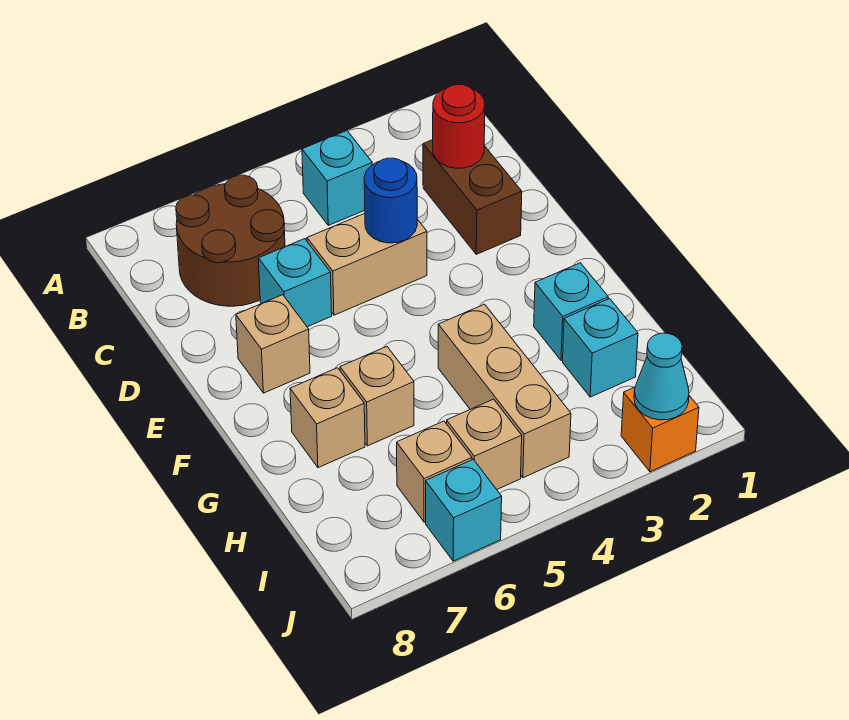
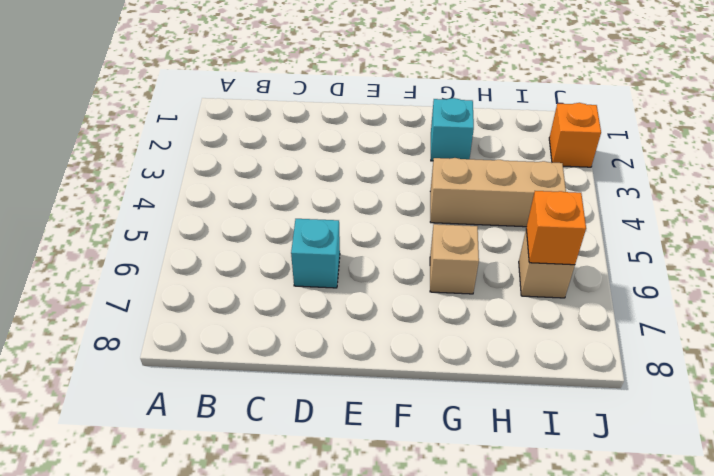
orange 1x1 brick [526,191,586,265] -> none
none -> cyan 1x1 brick [302,131,372,225]
none -> brown 2x2 round brick [176,175,285,306]
none -> brown 1x2 brick [423,140,522,254]

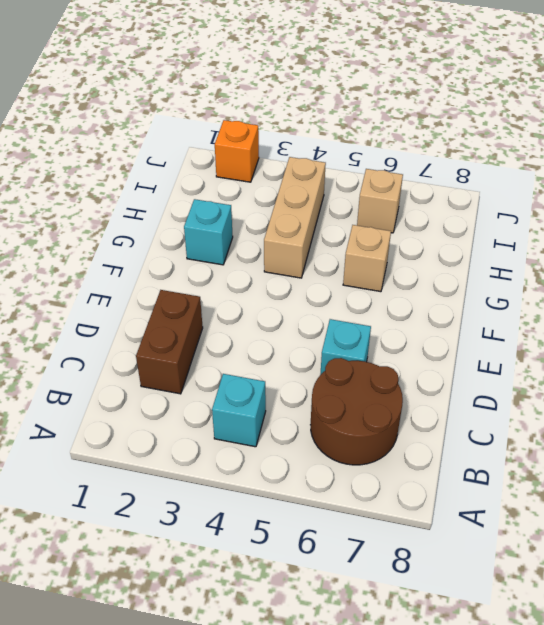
none -> tan 1x2 brick [307,214,427,315]
none -> tan 1x1 brick [236,295,310,393]
none -> tan 1x1 brick [290,368,365,468]

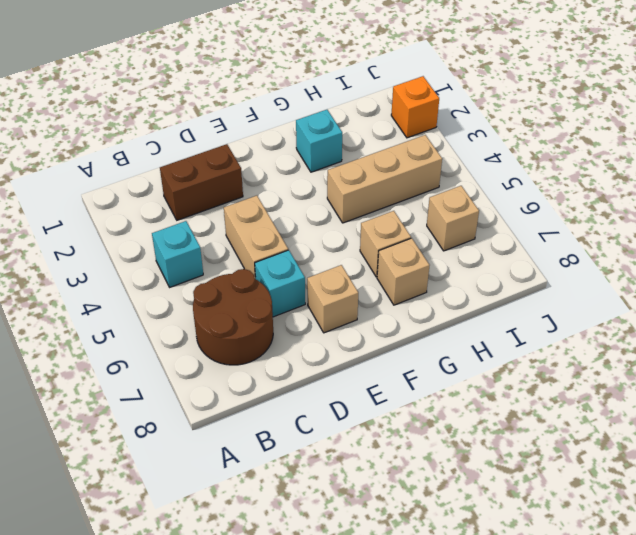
none -> cyan 1x1 brick [562,299,638,397]
none -> tan 1x1 brick [447,399,522,489]
none -> cyan 1x1 brick [426,459,502,561]

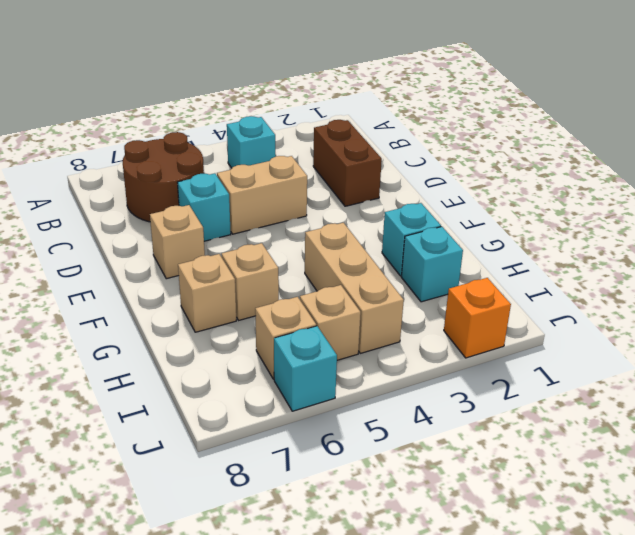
none -> red 1x1 round brick [433,85,485,168]
none -> blue 1x1 round brick [364,158,417,243]
none -> cyan 1x1 cone [634,333,689,420]

